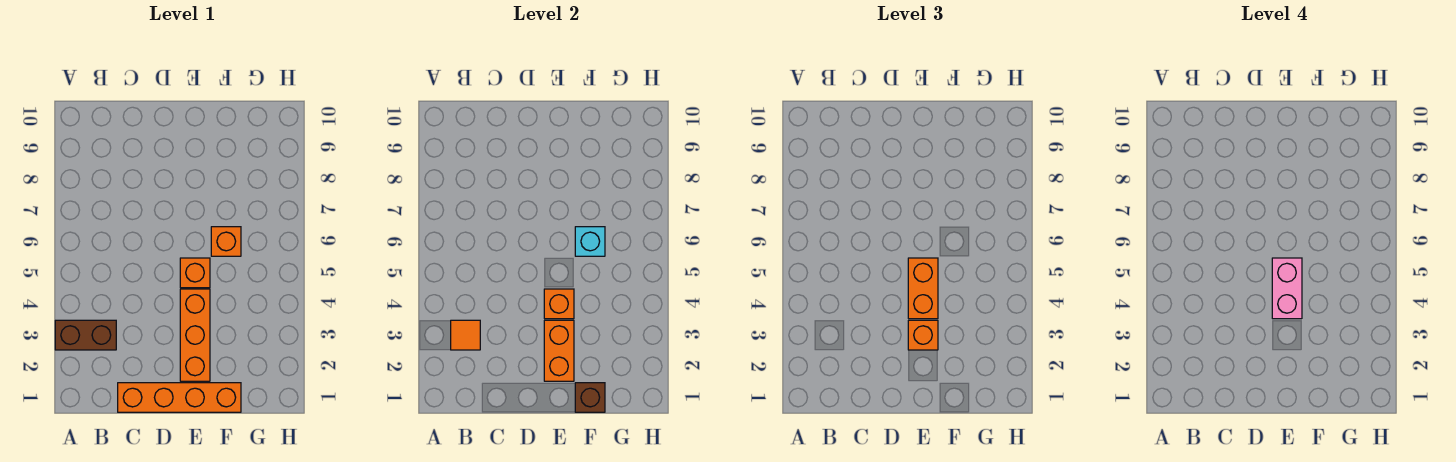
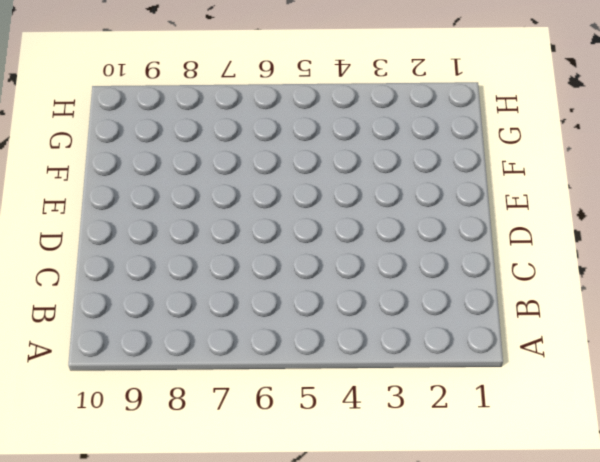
none -> brown 1x2 brick [55,320,116,350]
none -> orange 1x4 brick [118,383,241,412]
none -> orange 1x3 brick [180,289,210,381]

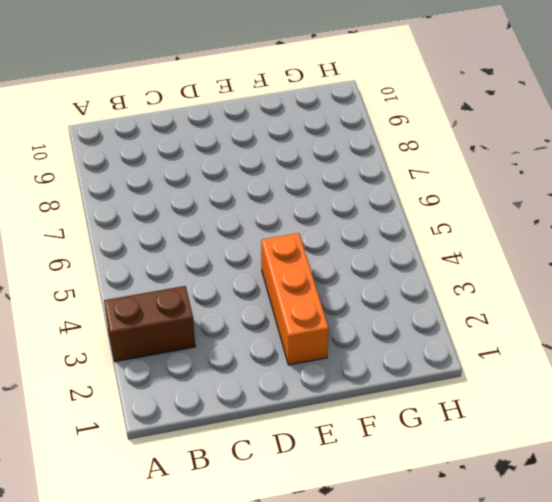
none -> orange 1x4 brick [118,383,241,412]
none -> orange 1x1 brick [180,258,210,288]
none -> orange 1x1 brick [211,227,241,256]

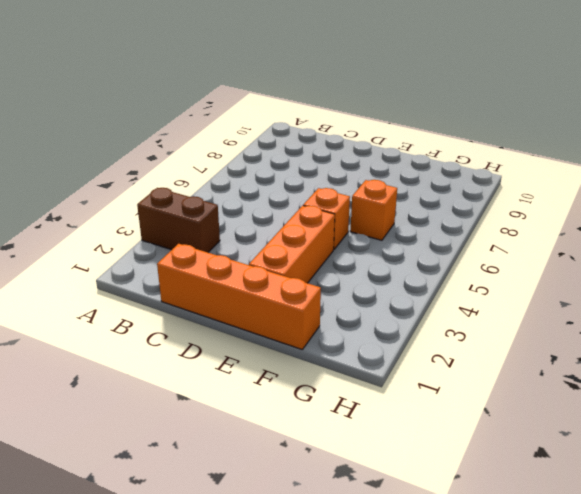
none -> orange 1x1 tile [451,320,480,350]
none -> orange 1x2 brick [544,320,574,381]
none -> orange 1x1 brick [544,289,574,319]

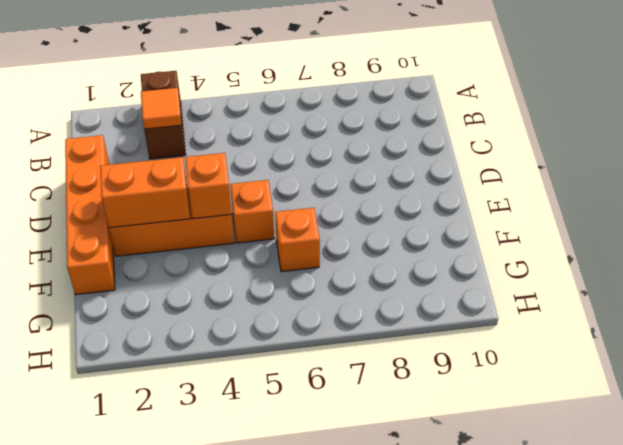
none -> brown 1x1 brick [575,383,605,412]
none -> cyan 1x1 brick [575,227,605,256]
none -> orange 1x1 brick [908,320,938,350]

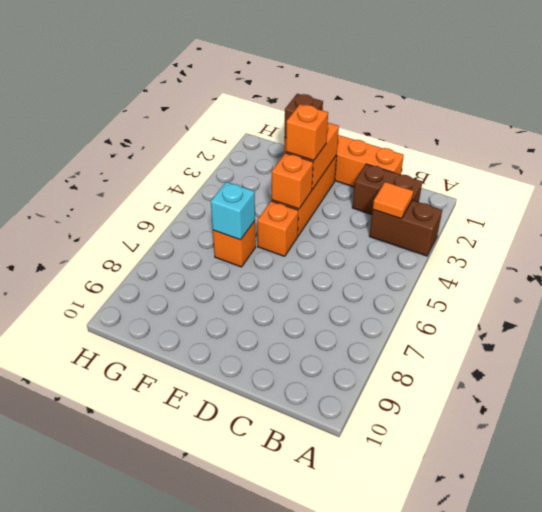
brown 1x2 brick [352,164,422,214] -> none
none -> orange 1x2 brick [908,258,938,319]
none -> pink 1x2 brick [1272,258,1302,319]

